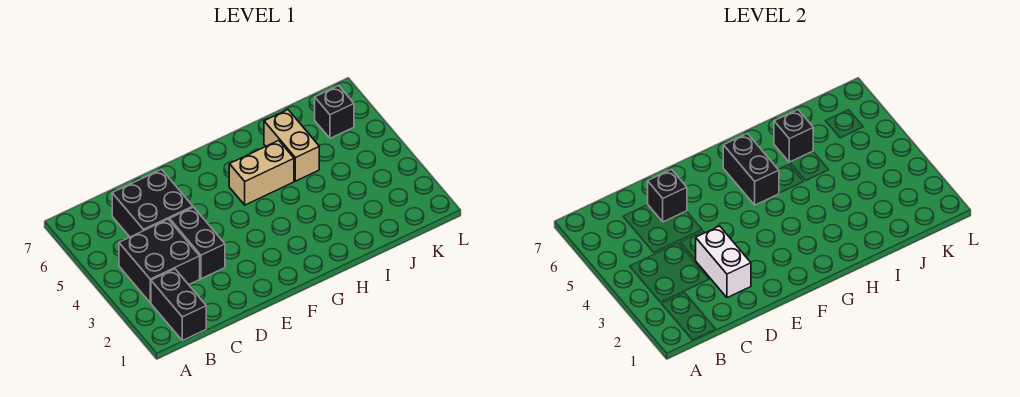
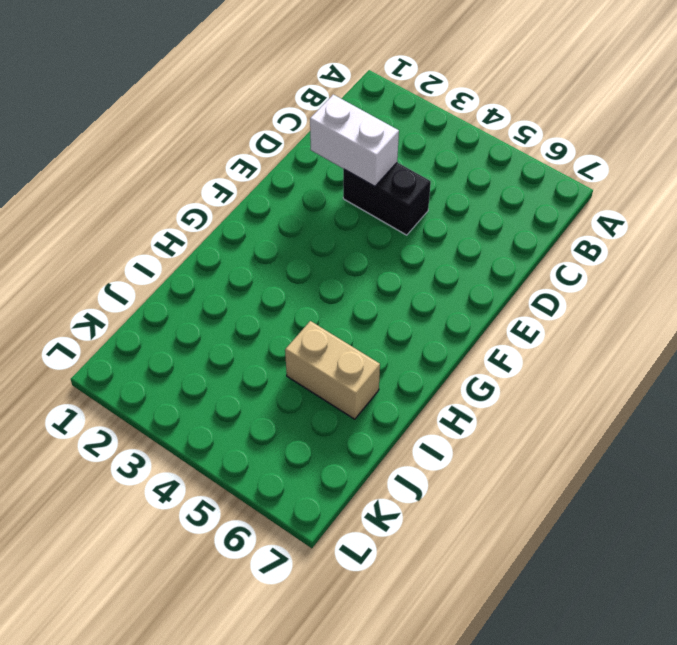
none -> black 1x2 brick [151,269,206,341]
none -> black 2x2 brick [119,219,200,303]

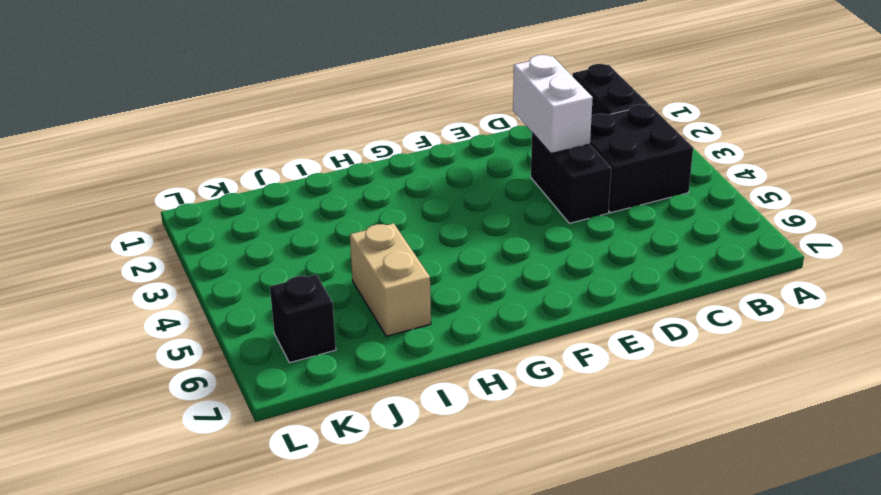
none -> black 2x2 brick [112,169,193,237]
none -> tan 1x2 brick [229,140,294,205]

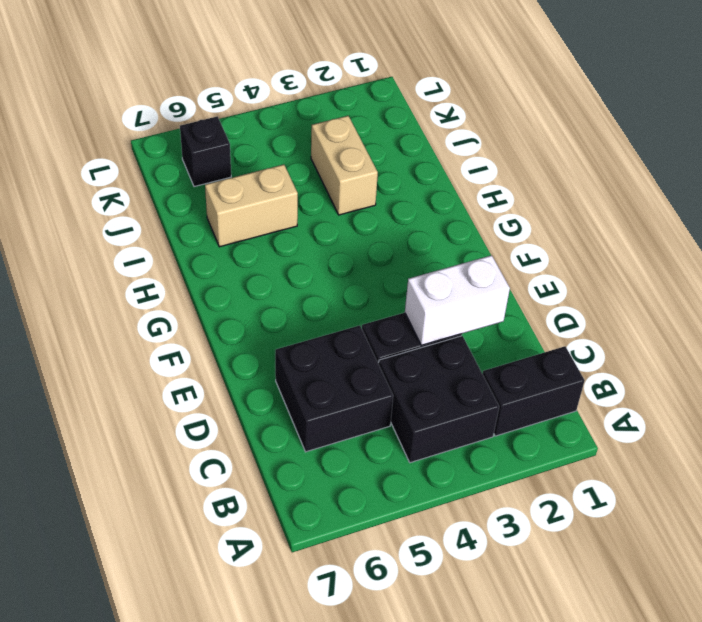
tan 1x2 brick [311,116,378,215] -> tan 1x2 brick moved to [229,140,294,205]
none -> black 1x1 brick [648,169,687,222]
none -> black 1x2 brick [723,134,779,205]

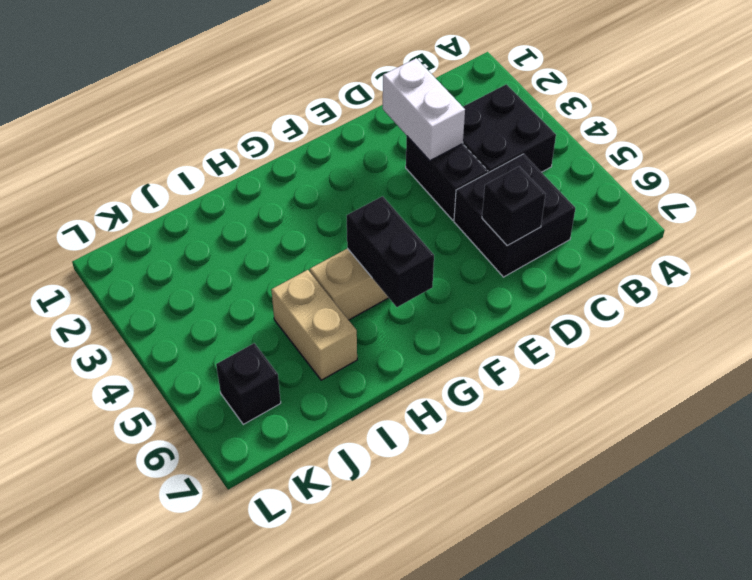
none -> black 1x2 brick [151,269,206,341]
none -> black 1x1 brick [774,110,813,162]

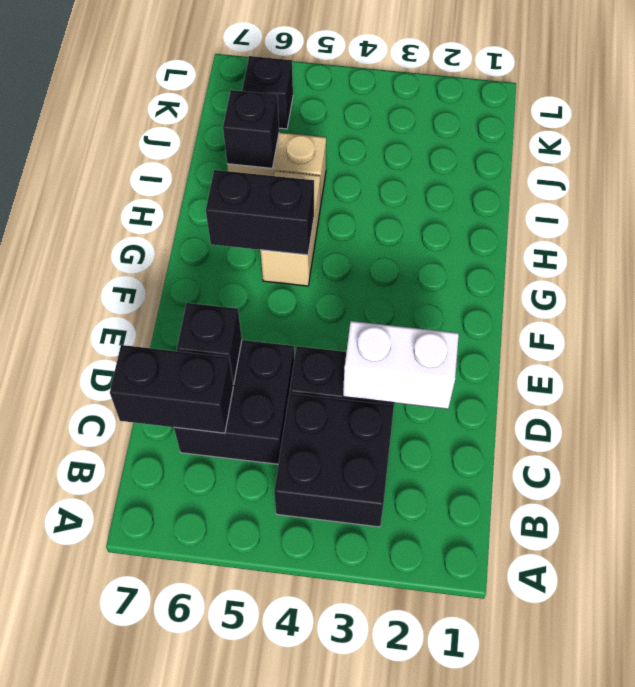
black 1x2 brick [110,345,233,433] -> black 1x2 brick moved to [151,269,206,341]

